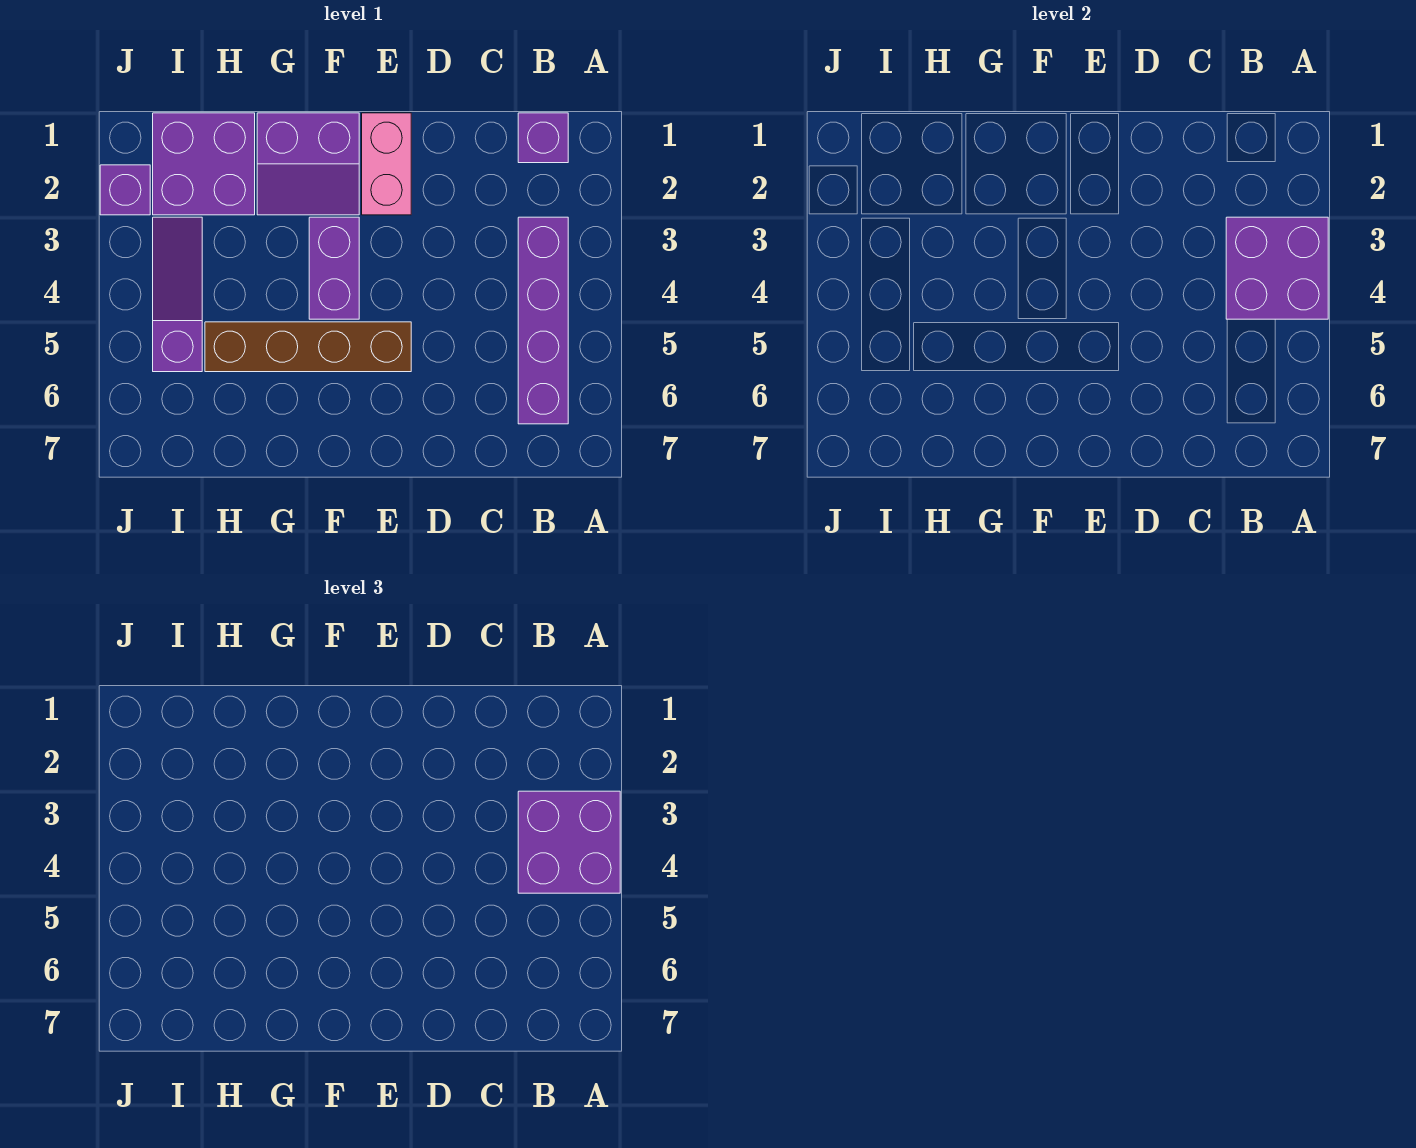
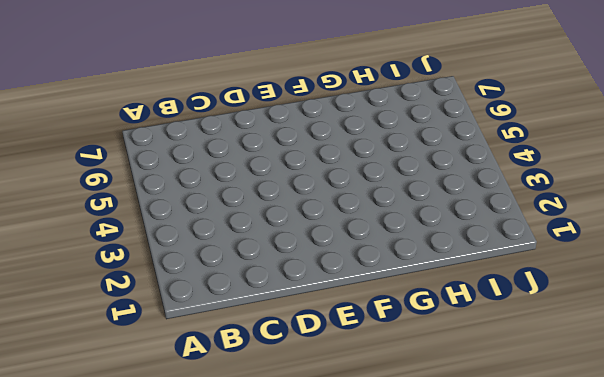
none -> purple 1x1 brick [518,113,568,163]
none -> purple 1x4 brick [518,217,568,424]

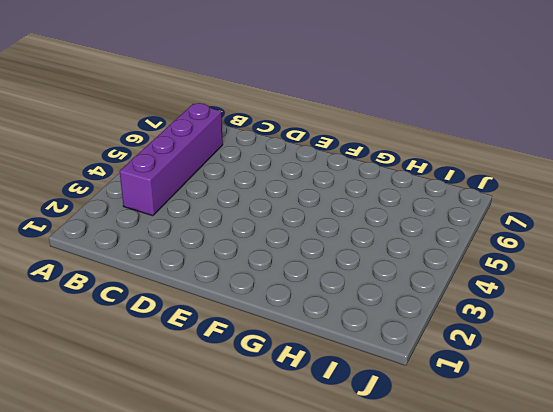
none -> purple 1x1 brick [518,113,568,163]
none -> pink 1x2 brick [362,113,411,215]

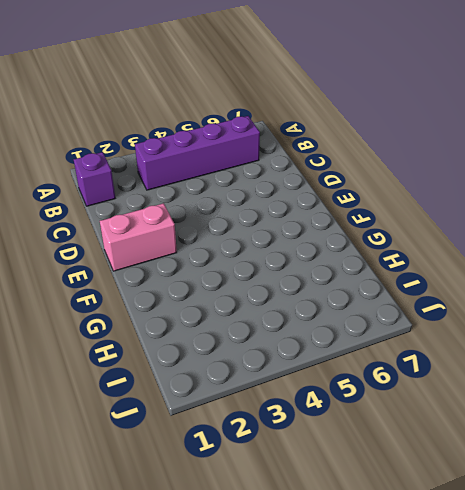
none -> brown 1x4 brick [205,322,411,372]
none -> purple 2x2 slope [257,113,359,215]

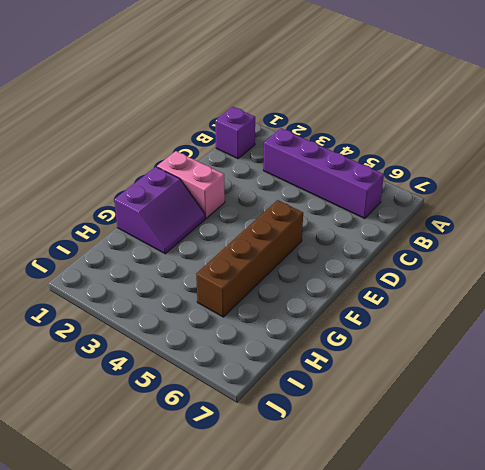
none -> purple 1x2 brick [309,217,359,319]
none -> purple 2x2 brick [153,113,255,215]

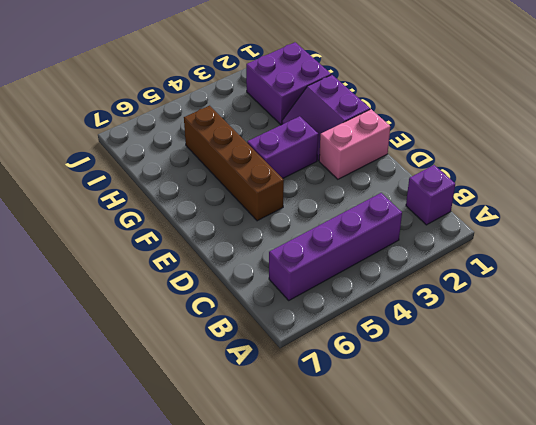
none -> purple 1x3 slope [153,217,202,372]
none -> purple 1x1 brick [100,165,150,215]

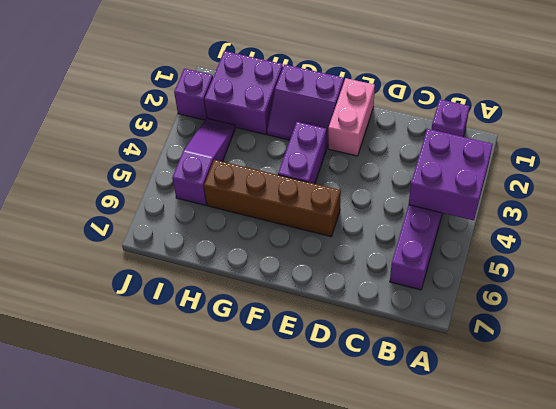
none -> purple 2x2 brick [518,791,620,893]

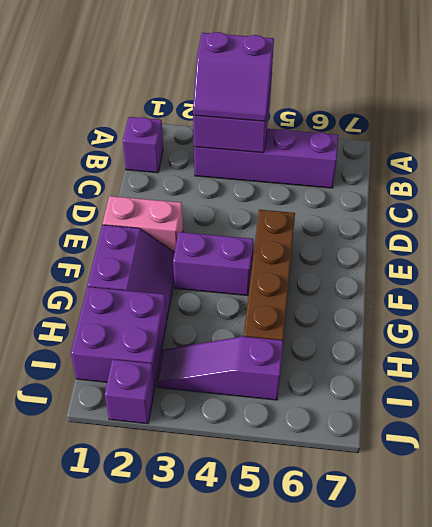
purple 2x2 slope [193,32,274,121] -> purple 2x2 brick [518,791,620,893]

